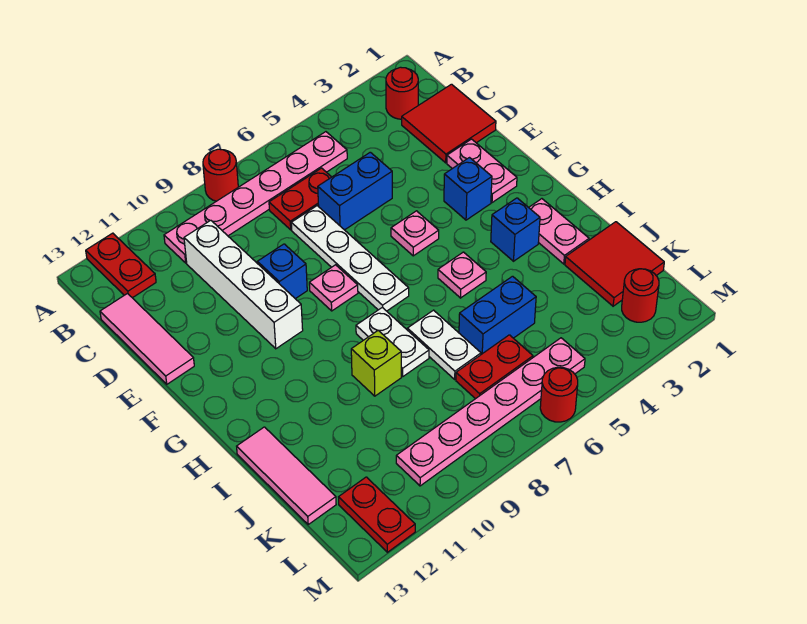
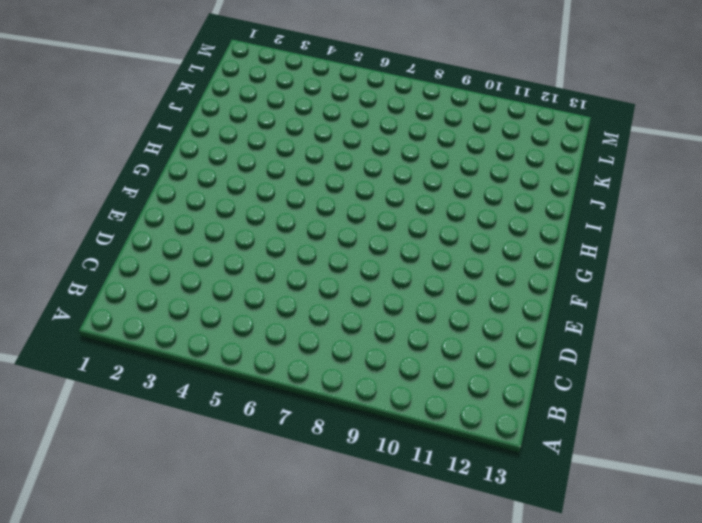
none -> red 1x1 round brick [203,149,238,201]
none -> red 1x2 plate [86,233,156,298]
none -> red 1x1 round brick [386,67,418,119]

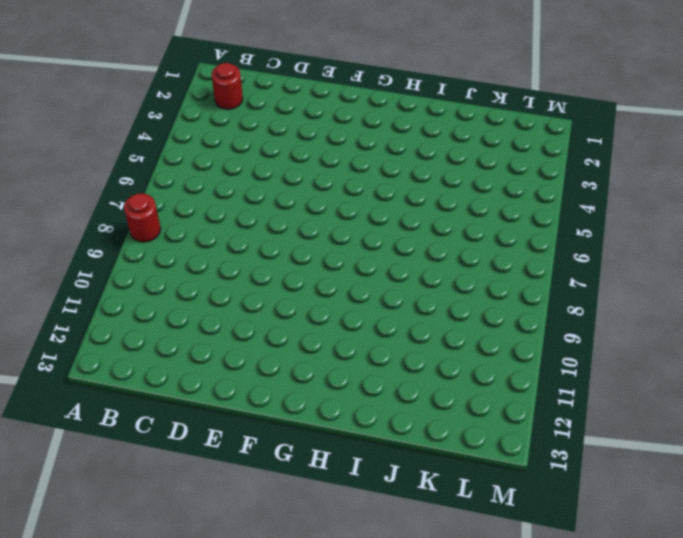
none -> red 1x2 plate [86,233,156,298]
none -> pink 1x6 plate [164,132,347,263]
none -> red 2x2 tile [402,84,496,163]

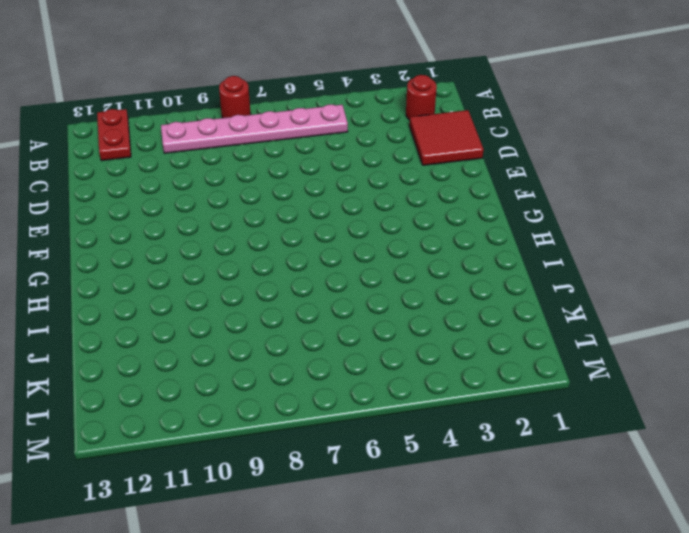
none -> red 1x2 plate [269,168,331,230]
none -> white 1x4 brick [184,220,303,349]
none -> pink 1x3 tile [100,294,194,384]

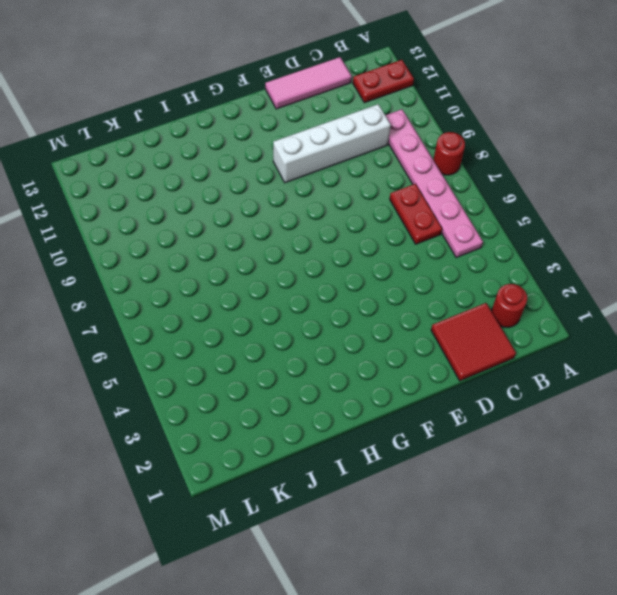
none -> blue 1x2 brick [318,152,392,230]
none -> white 1x4 plate [291,206,409,311]
none -> pink 1x2 plate [447,139,517,203]

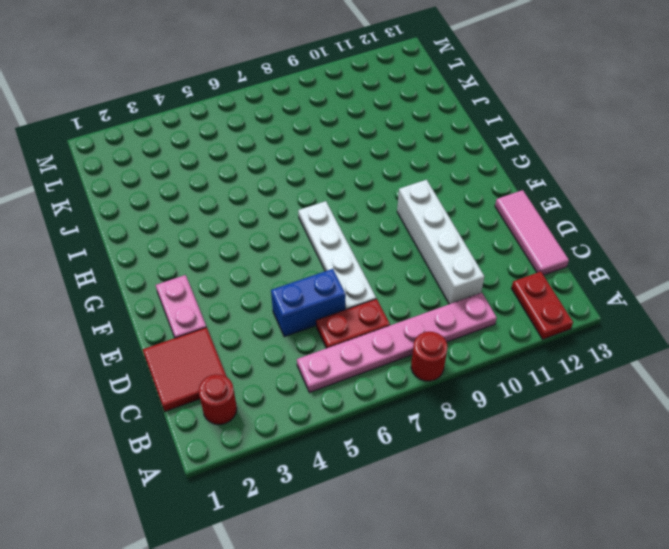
none -> blue 1x1 brick [257,244,307,299]
none -> blue 1x1 brick [444,158,492,220]
none -> pink 1x1 plate [391,211,439,256]

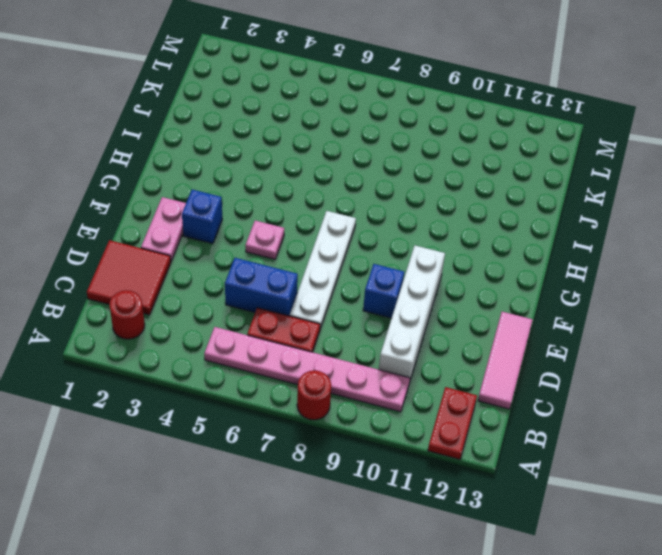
none -> pink 1x1 plate [309,265,358,311]
none -> pink 1x2 plate [529,199,589,264]
none -> blue 1x1 brick [491,198,540,261]

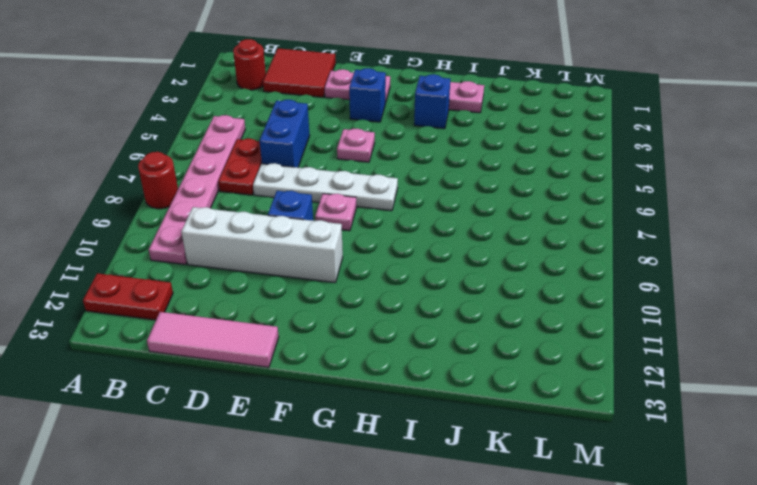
none -> pink 1x1 plate [438,252,486,298]
none -> white 1x2 plate [356,307,429,376]
none -> white 1x2 plate [407,310,481,379]

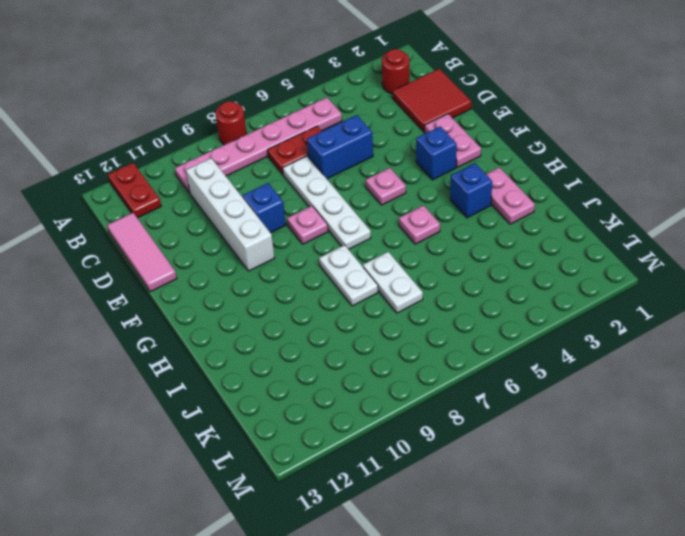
none -> lime 1x1 brick [351,330,401,396]
none -> pink 1x3 tile [237,427,336,524]
none -> red 2x2 tile [565,222,664,306]

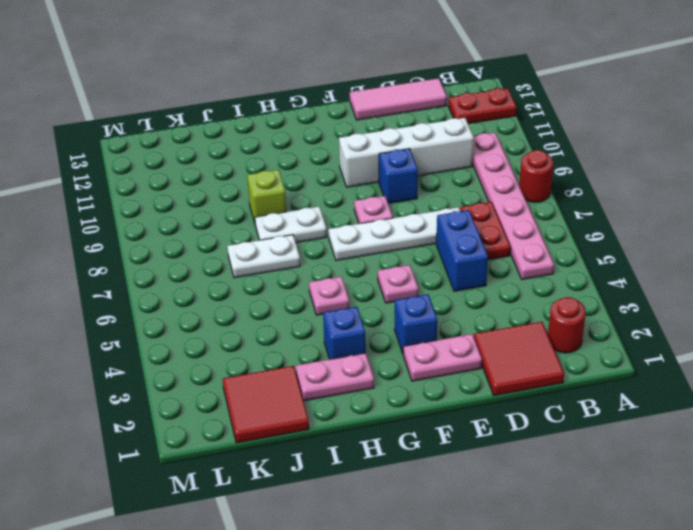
none -> pink 1x3 tile [237,427,336,524]
none -> blue 1x2 brick [459,276,536,354]
none -> red 1x2 plate [456,335,533,399]

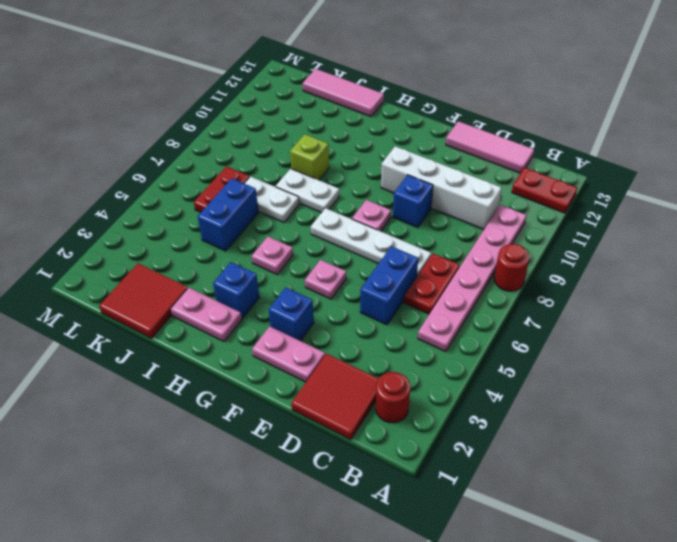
none -> red 1x1 round brick [622,269,659,322]
none -> pink 1x6 plate [396,338,585,486]
none -> red 1x2 plate [339,477,415,552]

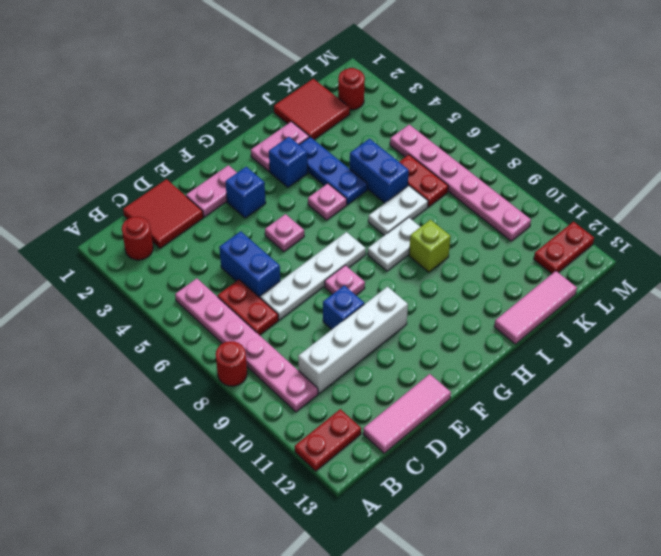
blue 1x3 plate [299,137,367,205] -> none
none -> red 1x1 round brick [540,367,578,422]

